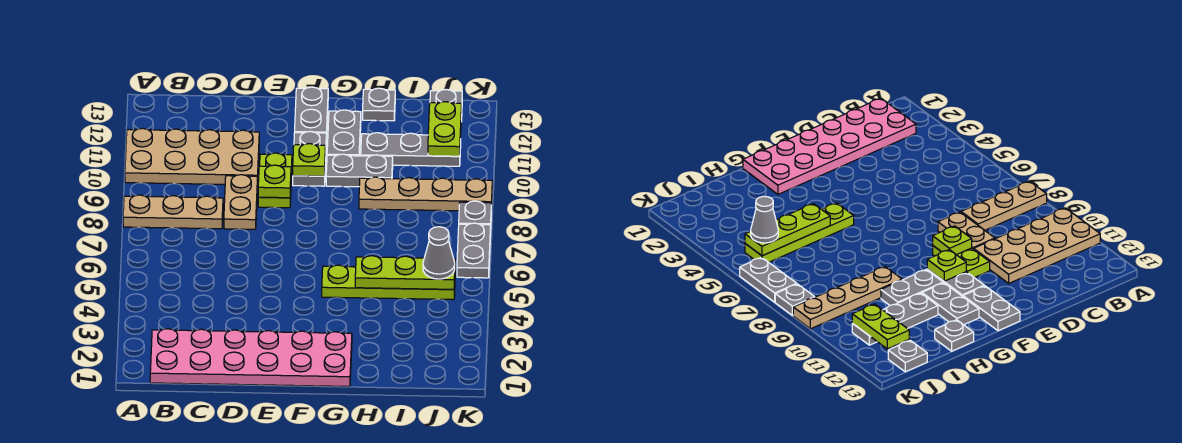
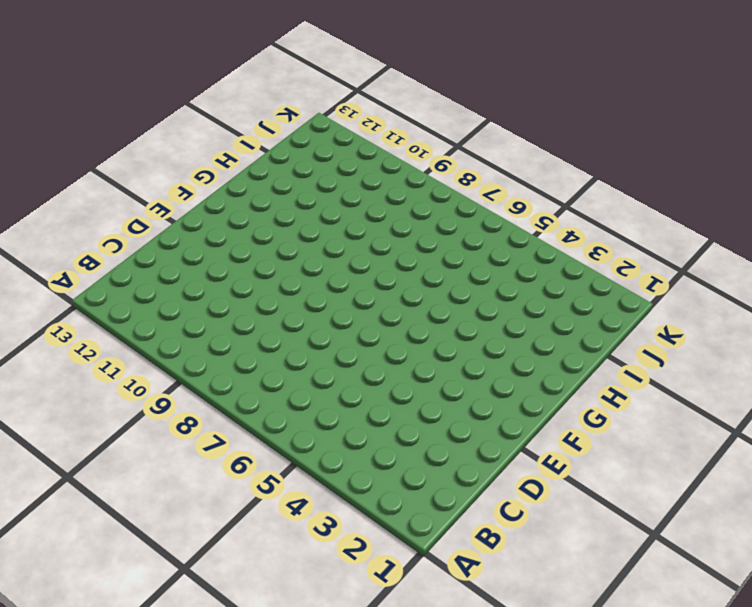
none -> tan 1x3 plate [123,195,223,229]
none -> tan 2x4 plate [125,128,259,184]
none -> pink 2x6 plate [150,329,352,386]

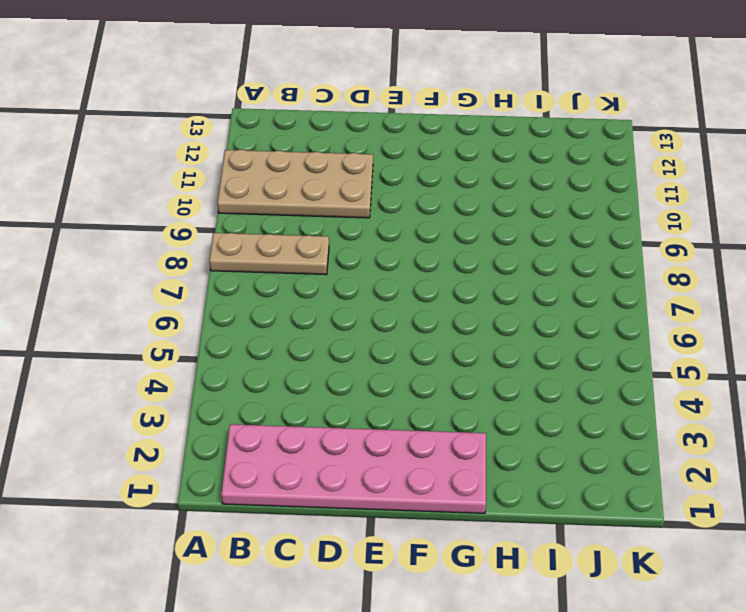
none -> tan 1x2 plate [224,175,258,229]
none -> lime 1x2 plate [258,153,292,208]
none -> grey 1x2 plate [293,131,326,186]

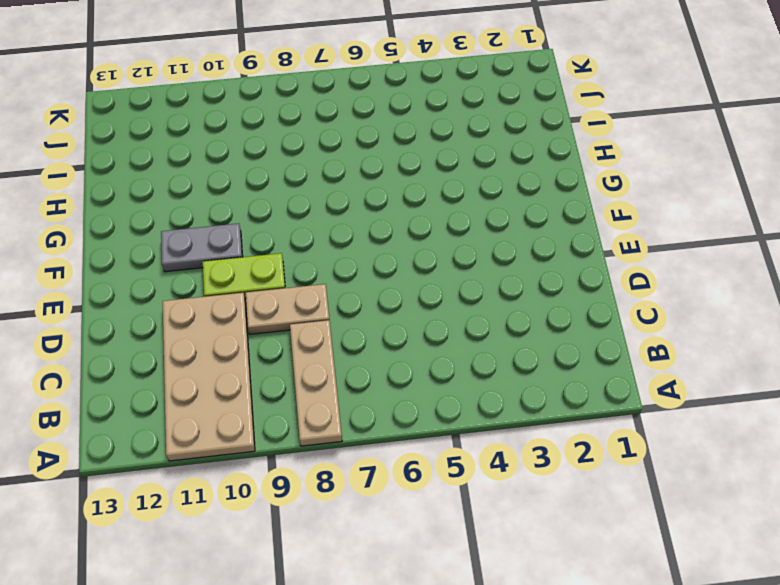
none -> pink 2x6 plate [150,329,352,386]
none -> grey 1x2 plate [295,87,328,141]
none -> lime 1x4 plate [322,265,455,300]

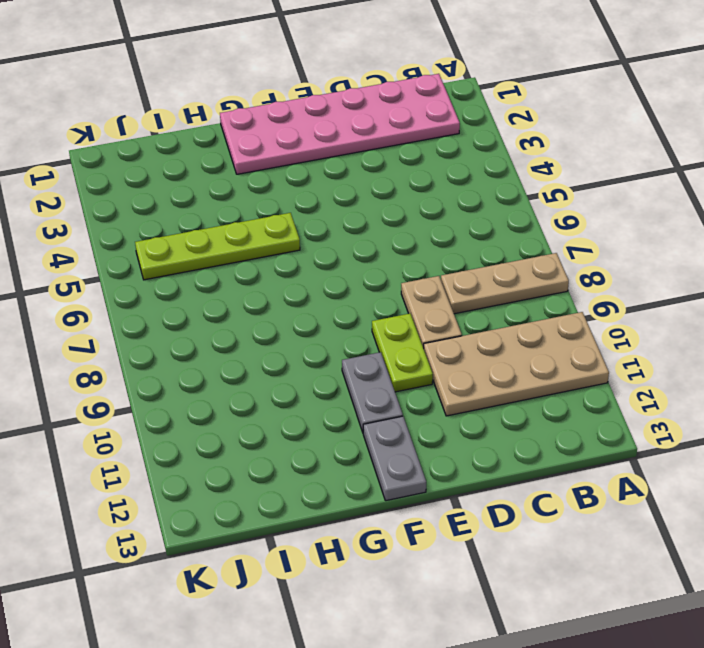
none -> grey 1x2 plate [326,154,393,187]
none -> grey 1x2 plate [327,110,361,156]
none -> tan 1x4 plate [359,177,492,211]

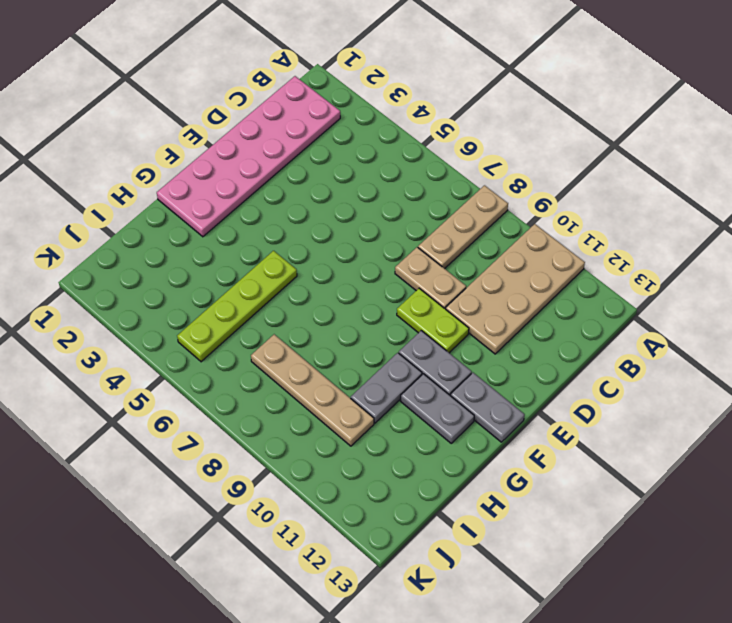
tan 1x4 plate [251,334,374,446] -> tan 1x4 plate turned to [359,177,492,211]
none -> grey 1x3 plate [361,133,461,166]
none -> grey 1x1 plate [363,88,395,121]
none -> grey 1x1 plate [430,89,462,122]

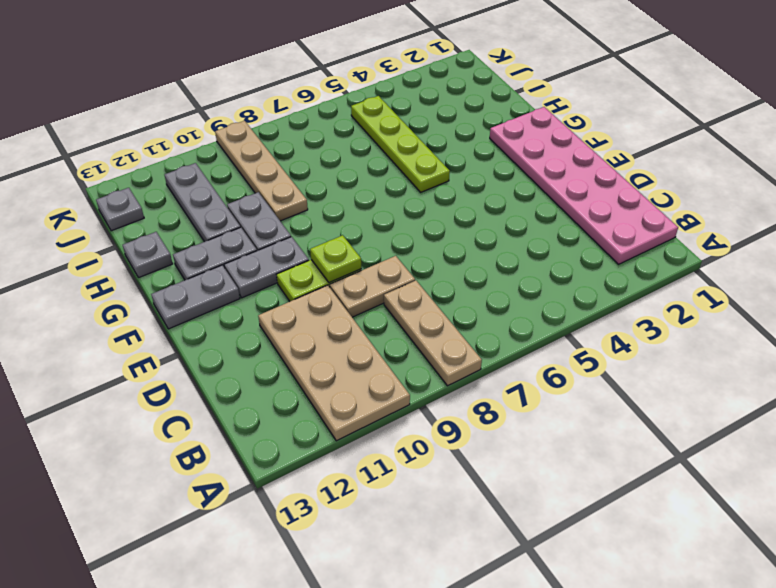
none -> grey 1x2 plate [457,223,491,278]
none -> grey 1x1 plate [459,201,491,225]
none -> lime 1x1 plate [293,144,326,176]

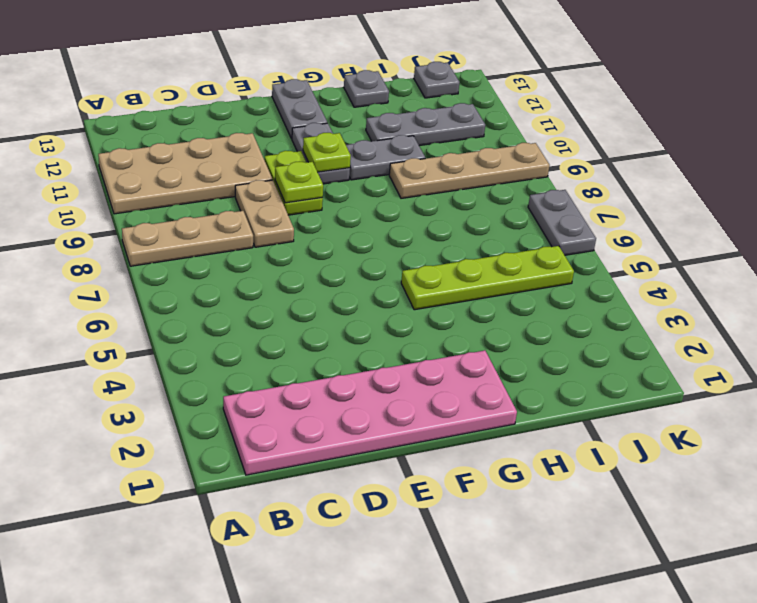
none -> grey 1x2 plate [327,110,361,156]
none -> grey 1x1 plate [459,201,491,225]
none -> lime 1x3 plate [355,256,455,289]

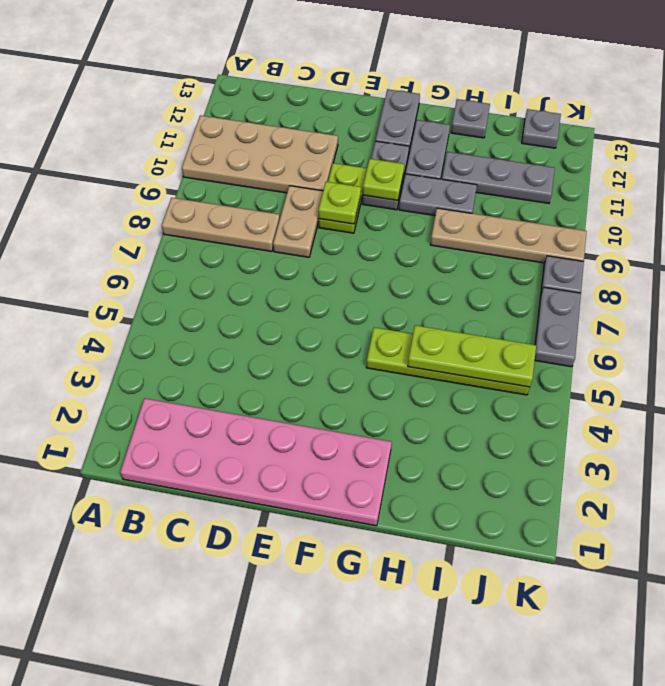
none -> lime 1x2 plate [428,102,462,156]
none -> grey 1x1 cone [423,227,455,279]

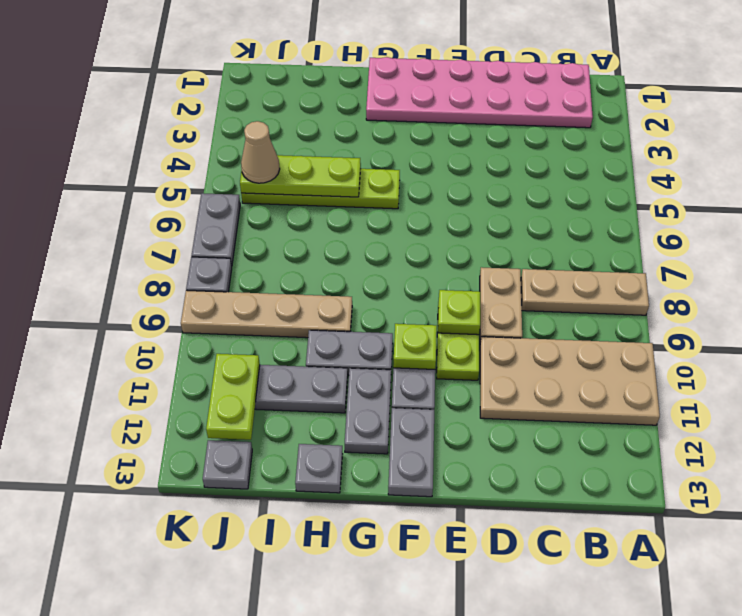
tan 1x1 cone [241,121,280,183] -> grey 1x1 cone [423,227,455,279]

